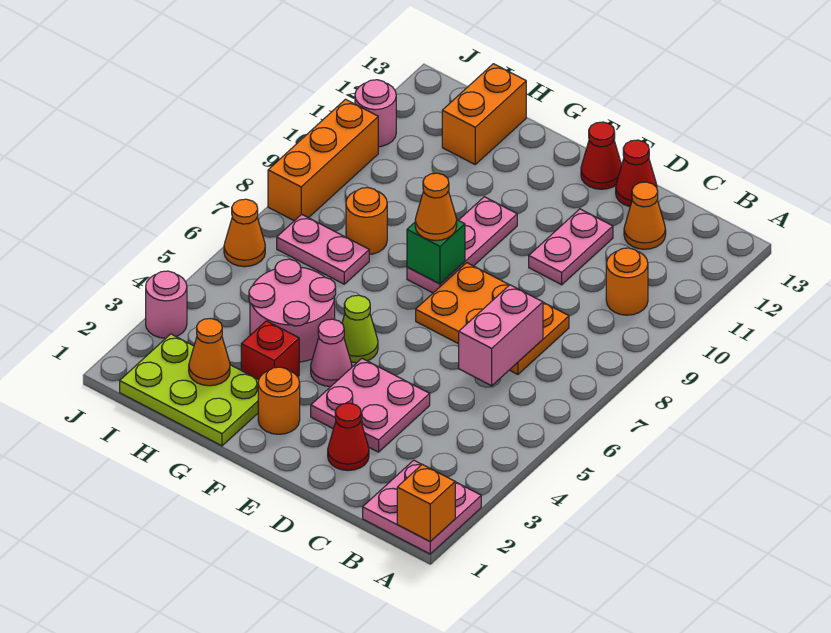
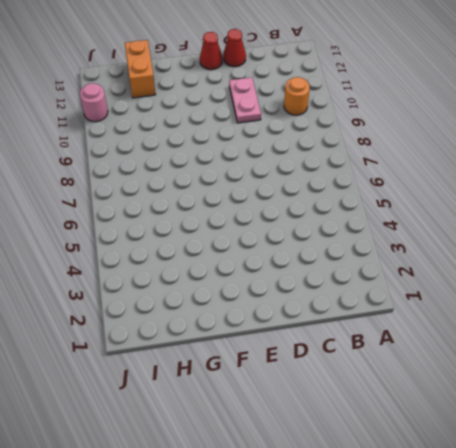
none -> pink 2x2 plate [363,460,481,554]
none -> orange 2x3 plate [416,263,569,374]
none -> orange 1x1 cone [624,182,666,249]

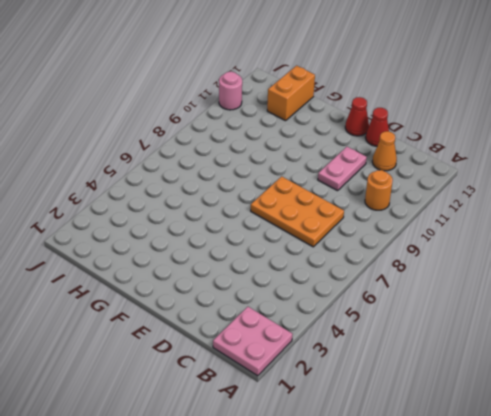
none -> red 1x1 cone [328,403,369,470]
none -> pink 2x2 plate [311,359,430,452]
none -> orange 1x1 round brick [258,367,300,434]

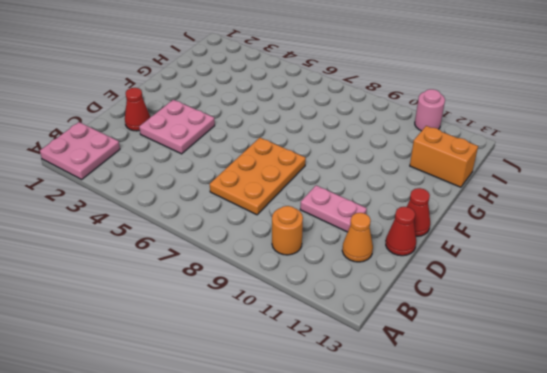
none -> orange 1x1 round brick [258,367,300,434]
none -> pink 1x1 cone [311,319,352,387]
none -> lime 1x1 cone [342,295,378,363]

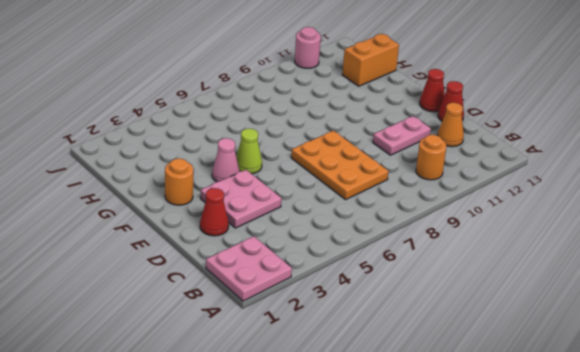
none -> pink 1x3 plate [407,197,517,293]
none -> lime 2x3 plate [120,334,259,446]
none -> red 1x1 brick [241,321,299,380]

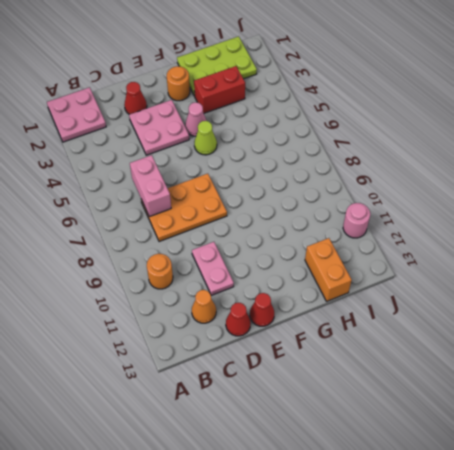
red 1x2 brick [194,66,245,113] -> red 1x1 brick [241,321,299,380]
none -> pink 1x3 plate [407,197,517,293]
none -> pink 2x2 round brick [249,259,336,362]
none -> pink 1x2 plate [277,214,369,284]

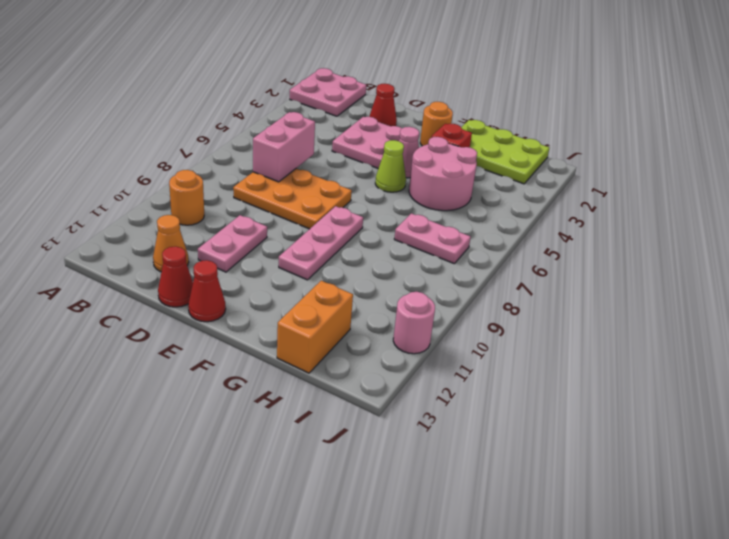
none -> orange 1x1 round brick [346,188,387,255]
none -> pink 1x1 round brick [146,271,187,338]
none -> orange 1x1 cone [224,199,265,267]

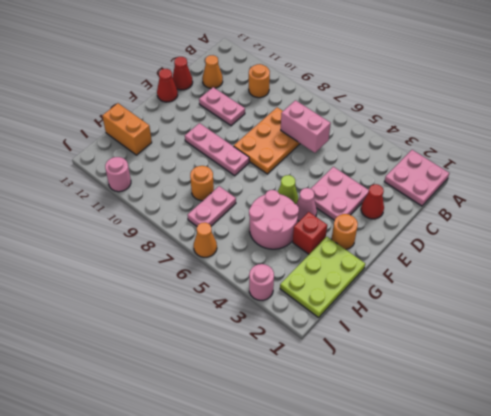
none -> orange 1x3 brick [268,99,378,221]
none -> orange 1x1 brick [397,464,455,542]
none -> green 1x1 brick [407,220,465,284]

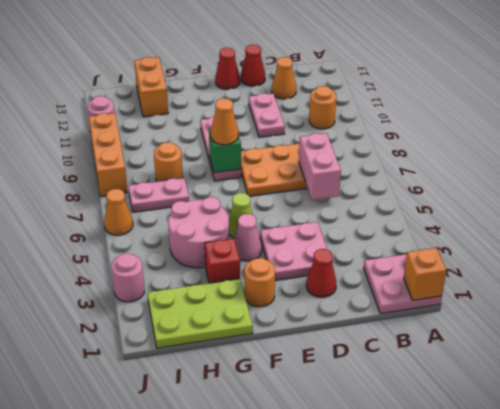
none -> orange 1x1 cone [189,319,230,386]

